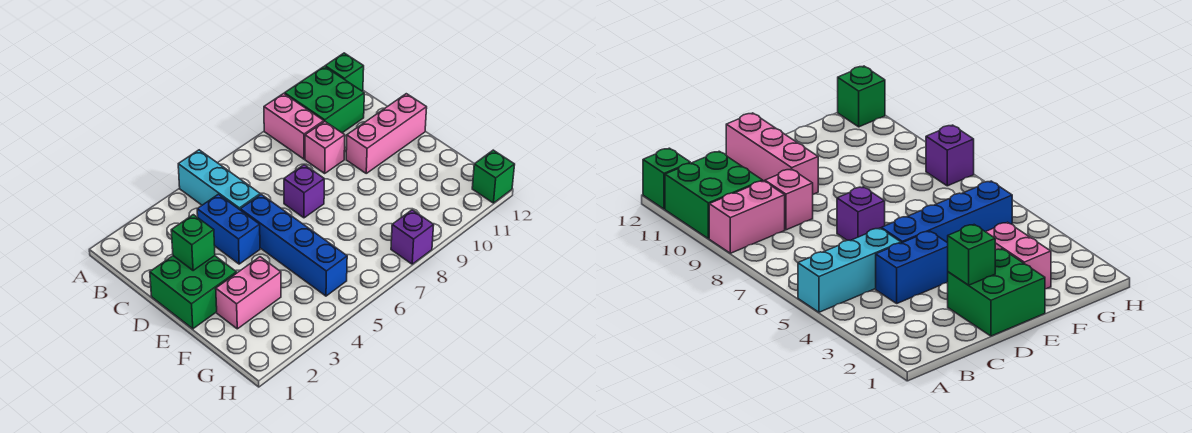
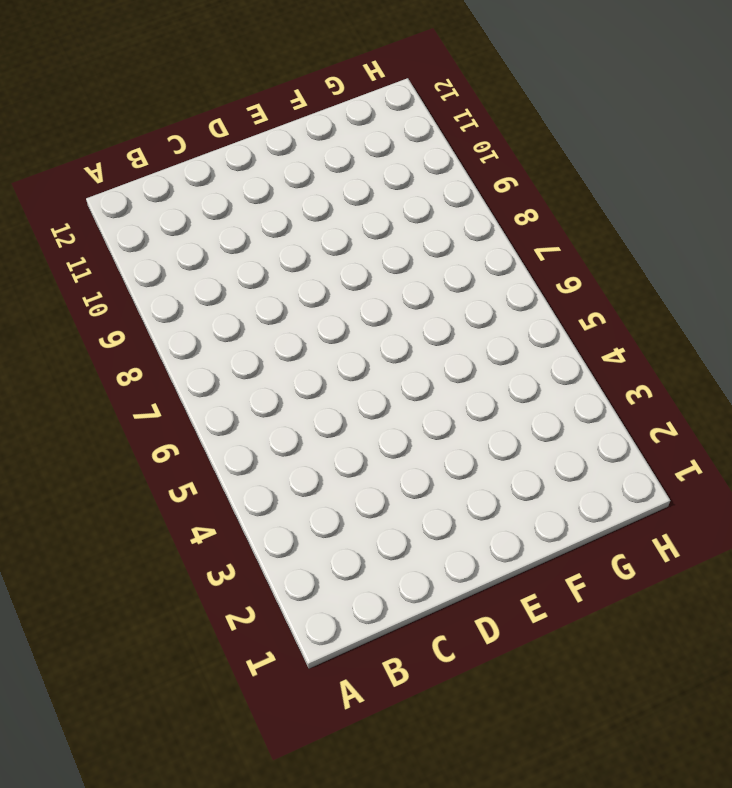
none -> cyan 1x3 brick [178,150,260,210]
none -> pink 1x2 brick [264,93,324,159]
none -> green 2x2 brick [285,66,364,133]

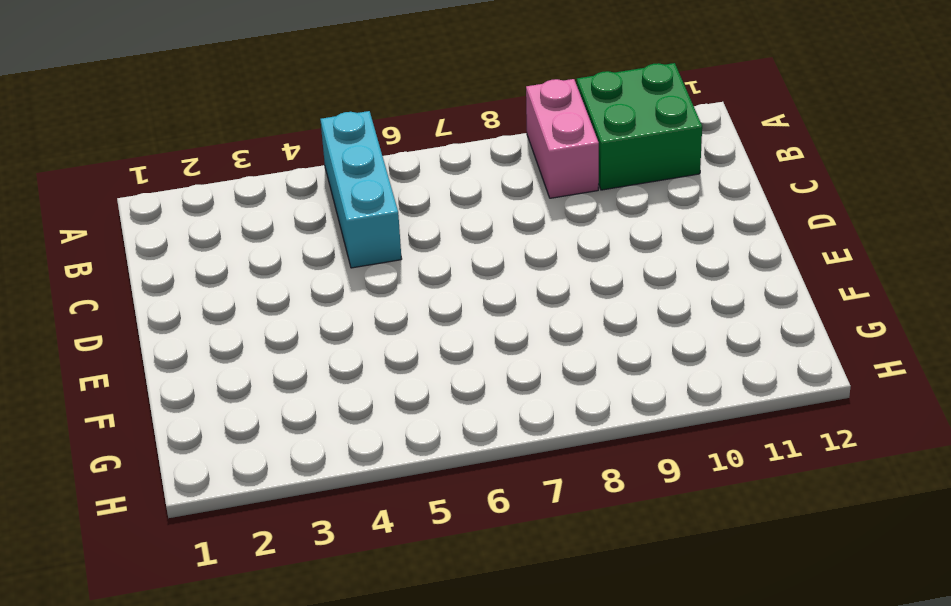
none -> green 1x1 brick [325,53,364,91]
none -> blue 1x2 brick [197,194,260,264]
none -> pink 1x1 brick [305,121,345,173]

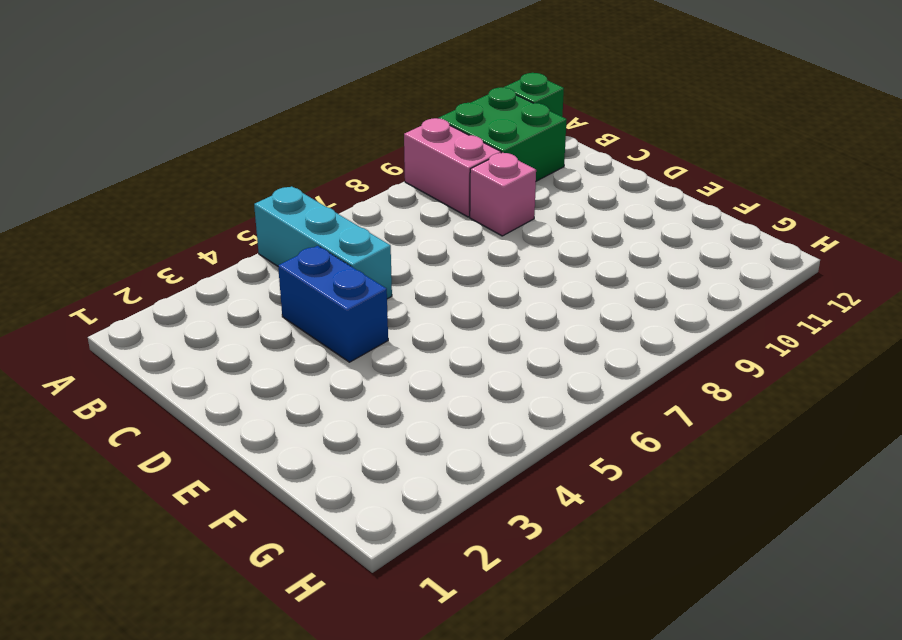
none -> green 2x2 brick [150,256,237,329]
none -> blue 1x4 brick [240,194,347,296]
none -> purple 1x1 brick [284,165,324,218]

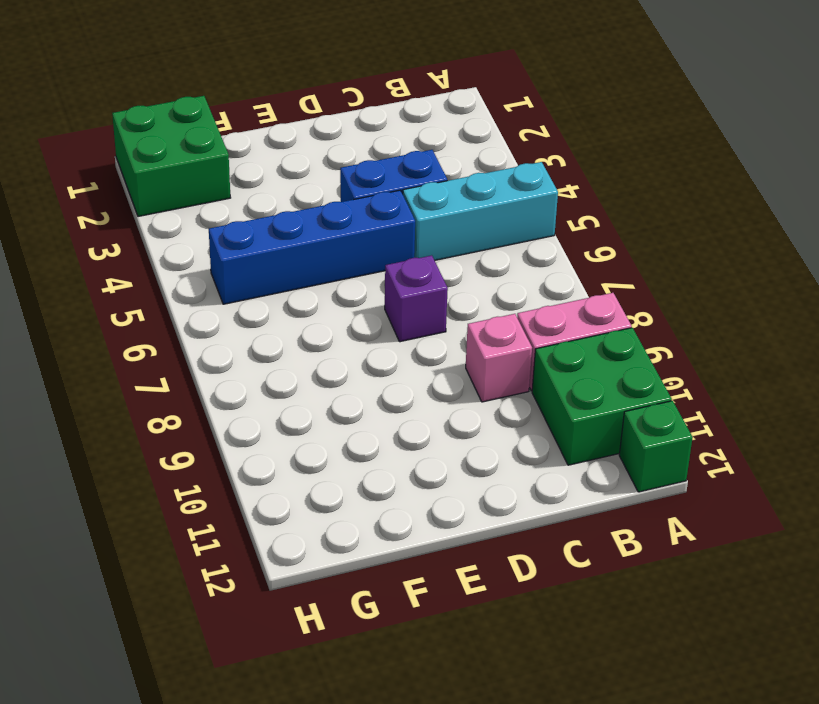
green 2x2 brick [112,96,231,216] -> green 2x2 brick moved to [150,256,237,329]
none -> pink 1x3 brick [346,94,427,173]
none -> pink 1x2 brick [216,257,281,329]
none -> purple 1x1 brick [391,210,434,264]

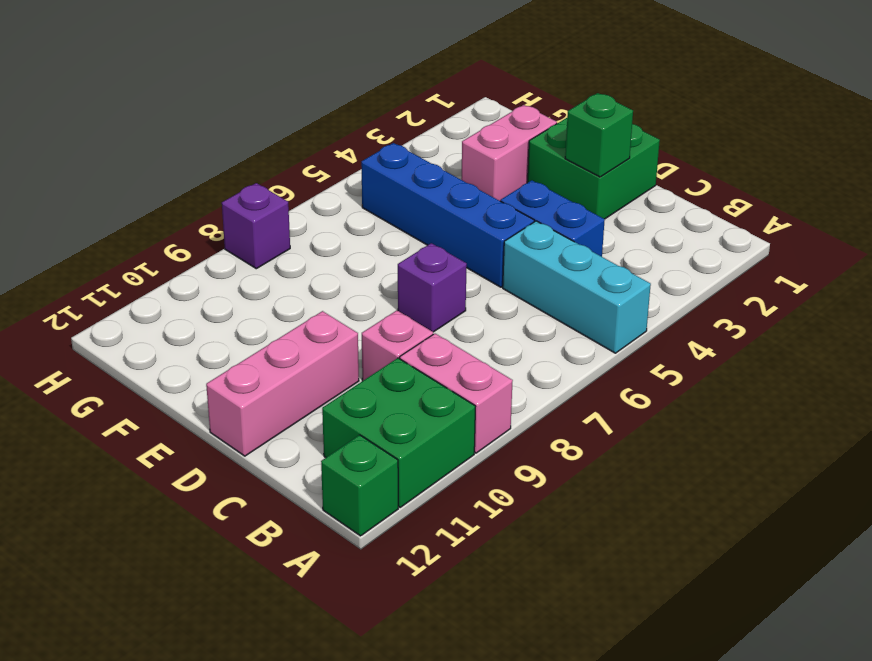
none -> green 1x1 brick [472,150,515,203]

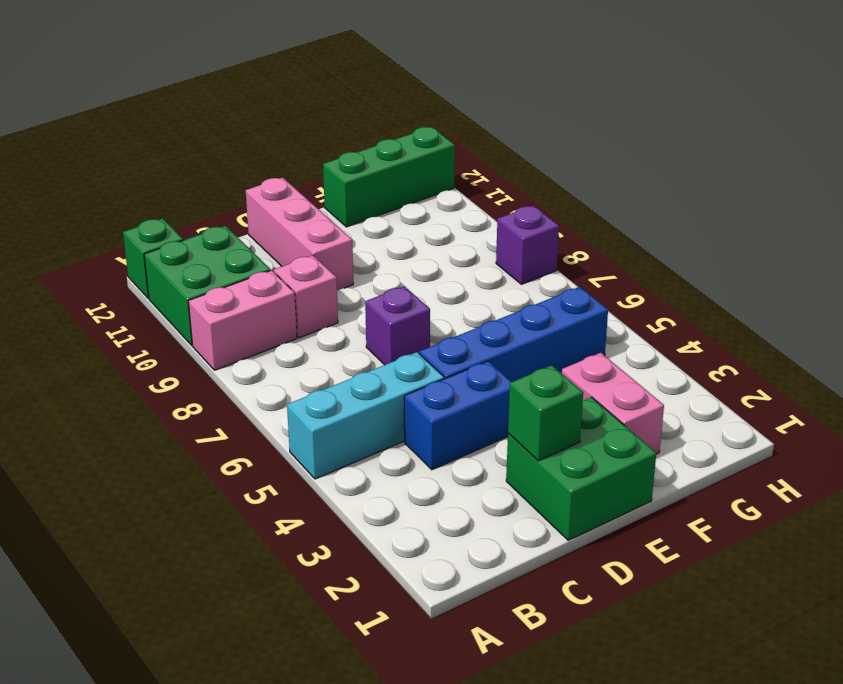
green 1x3 brick [323,127,455,227] -> green 1x1 brick [472,150,515,203]

